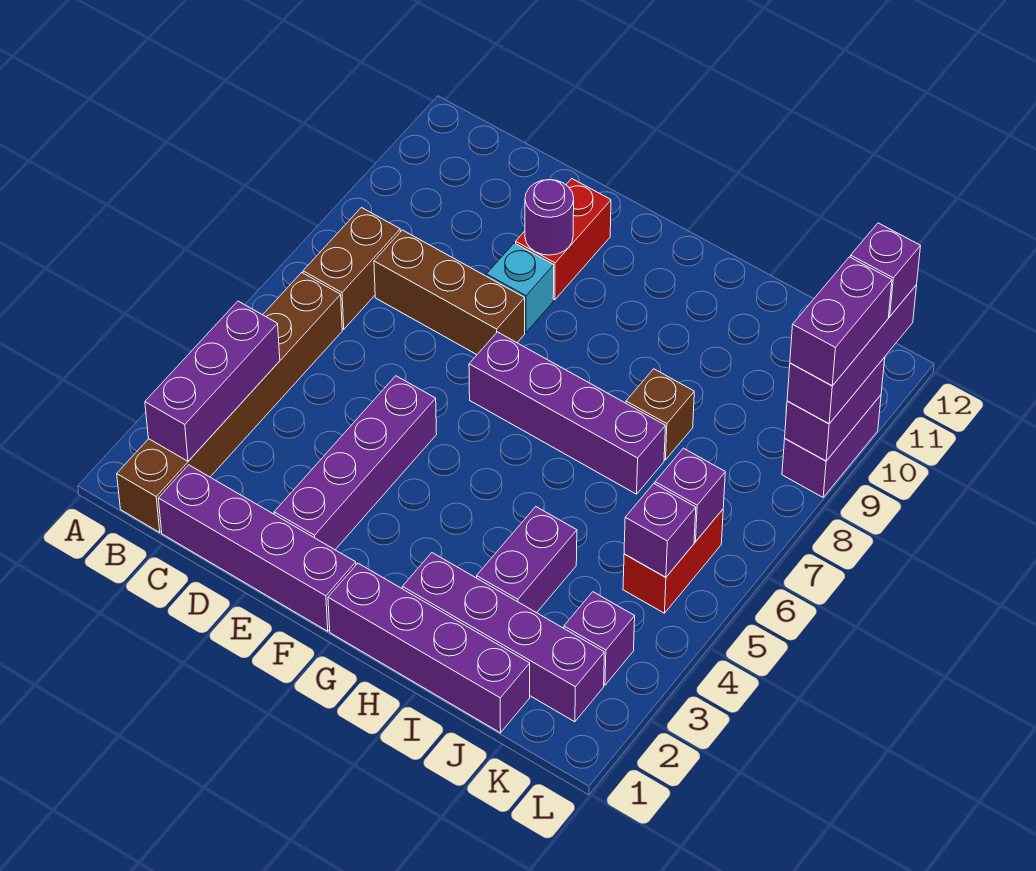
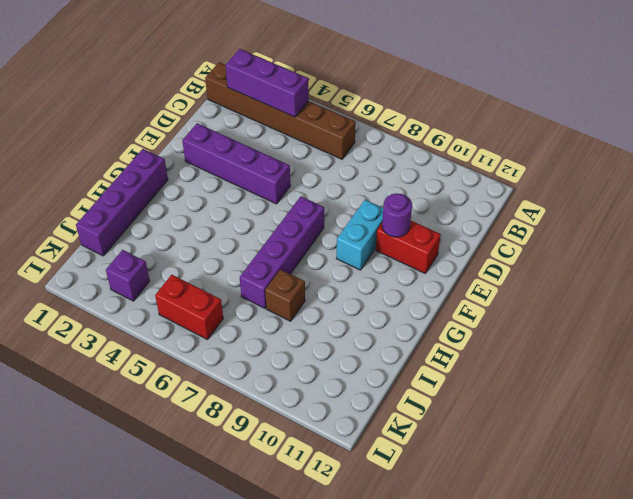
cyan 1x2 brick [336,200,383,270] -> cyan 1x1 brick [486,243,554,333]
none -> brown 1x2 brick [303,208,400,329]
none -> purple 1x4 brick [158,465,356,631]
none -> brown 1x3 brick [374,230,525,354]

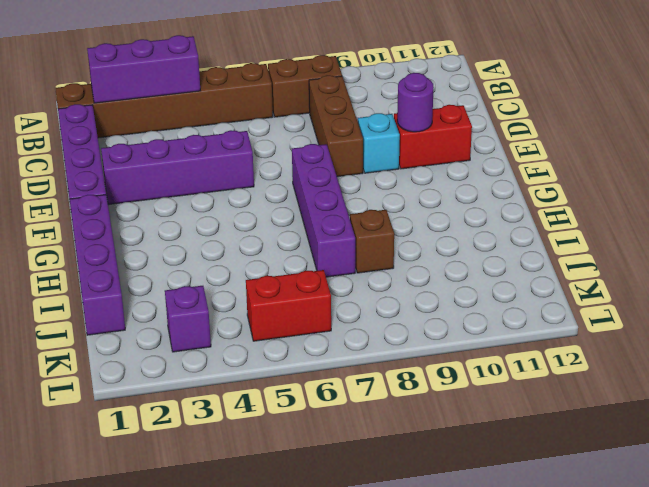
none -> purple 1x4 brick [402,553,604,722]
none -> purple 1x2 brick [477,507,577,613]
none -> purple 1x2 brick [782,395,881,497]

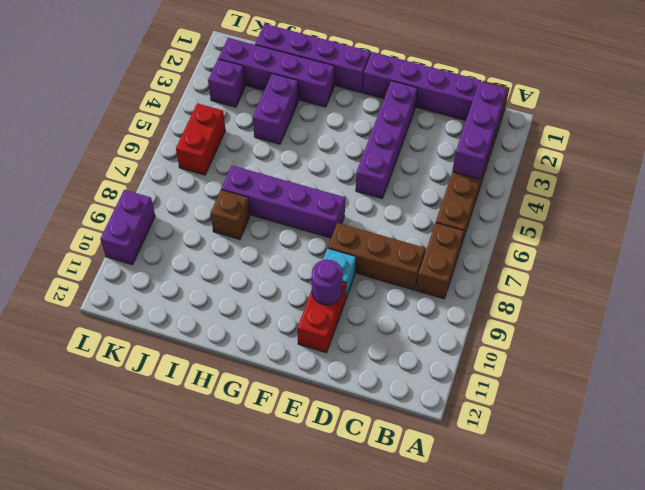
none -> purple 1x1 brick [624,484,696,577]
none -> purple 1x1 brick [655,448,725,542]
none -> purple 1x2 brick [785,357,885,461]

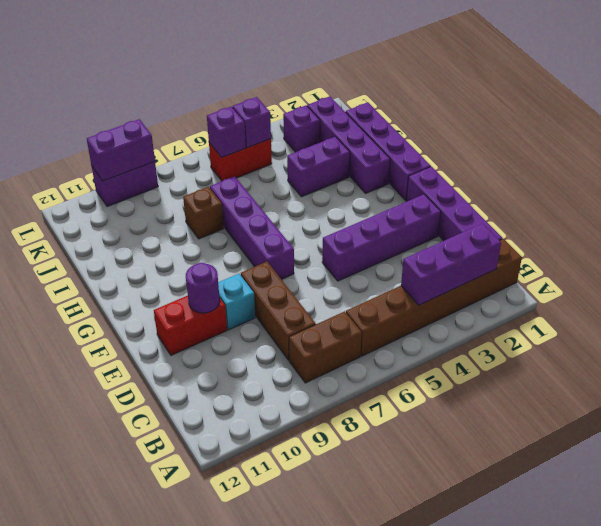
none -> purple 1x3 brick [787,285,917,424]
none -> purple 1x2 brick [790,257,892,386]
none -> purple 1x1 brick [851,223,920,316]

